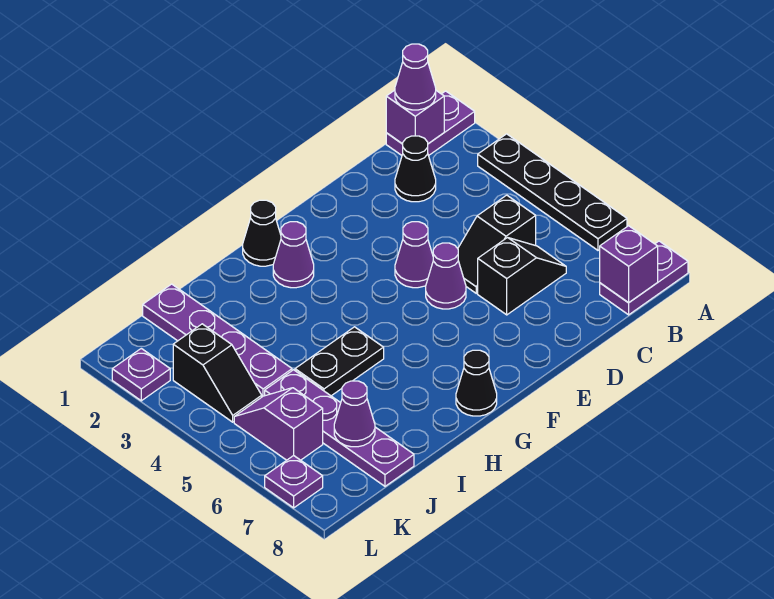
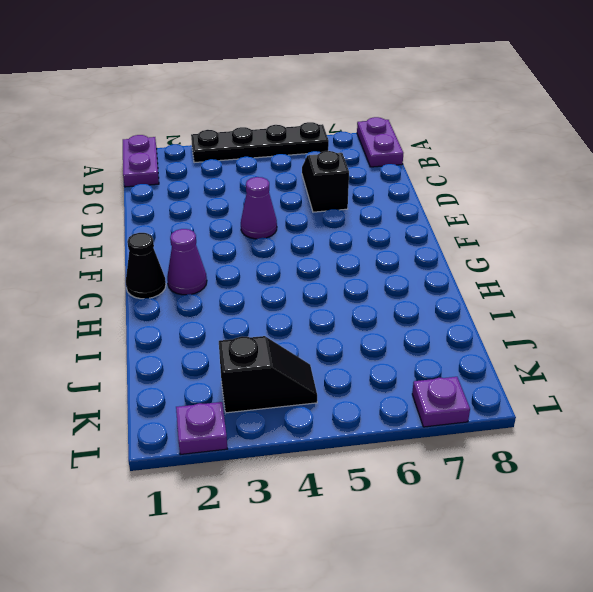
none -> black 1x1 cone [395,136,436,202]
none -> black 1x2 slope [458,195,536,293]
none -> purple 1x1 cone [426,243,466,309]

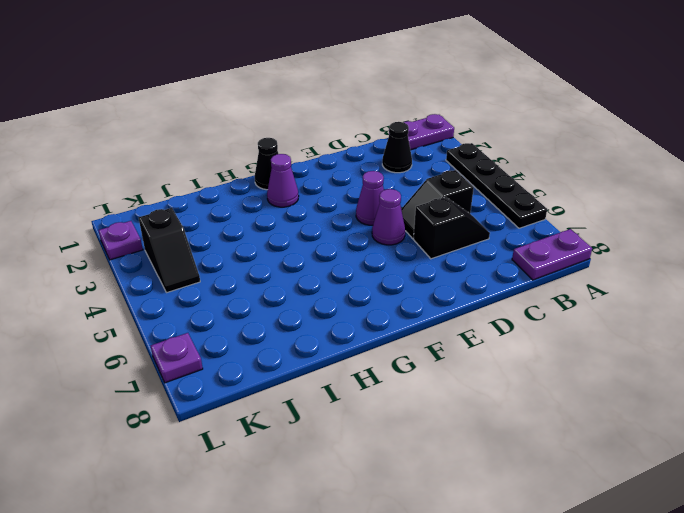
none -> black 1x1 cone [456,350,497,416]
none -> black 1x2 plate [295,327,384,396]
none -> purple 1x4 plate [143,284,292,397]

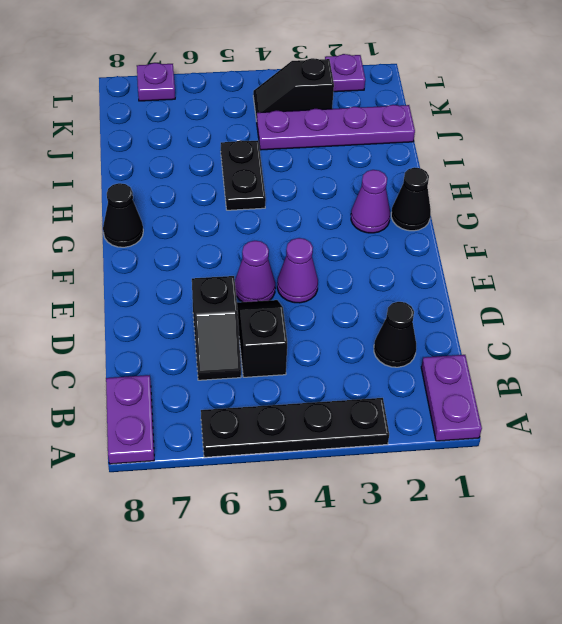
none -> purple 1x4 plate [265,370,414,486]
none -> purple 1x2 slope [234,388,323,460]
none -> purple 1x1 brick [386,90,444,144]

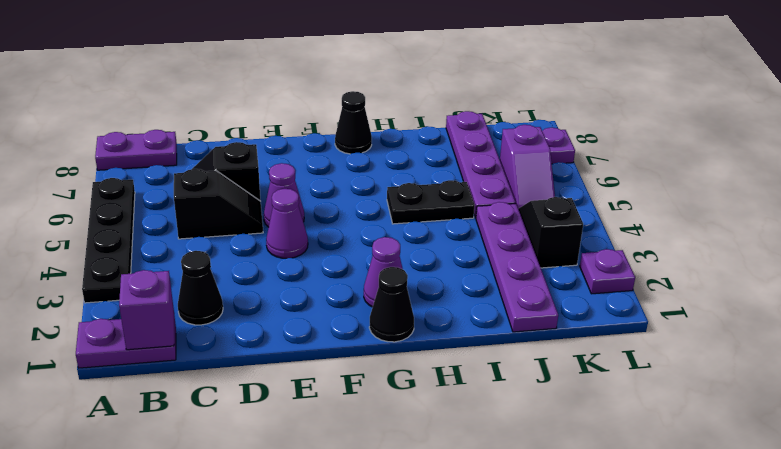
none -> purple 1x1 brick [600,226,658,303]
none -> purple 1x1 cone [334,381,375,447]
none -> purple 1x1 cone [395,44,436,110]

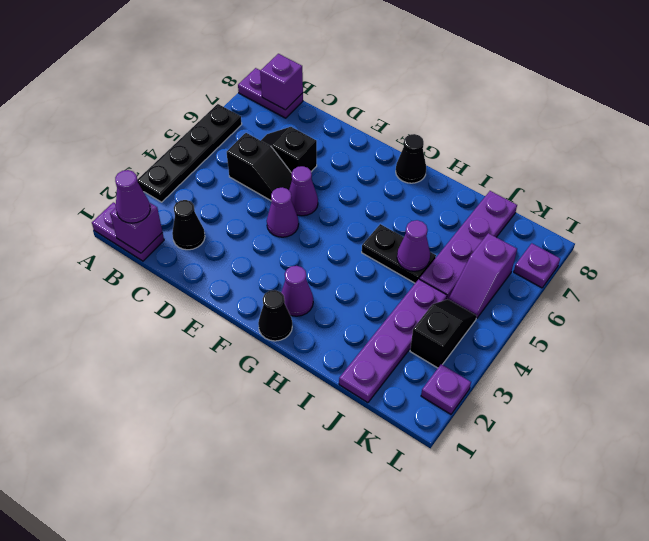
purple 1x1 cone [397,220,430,271] -> purple 1x1 cone moved to [334,381,375,447]

